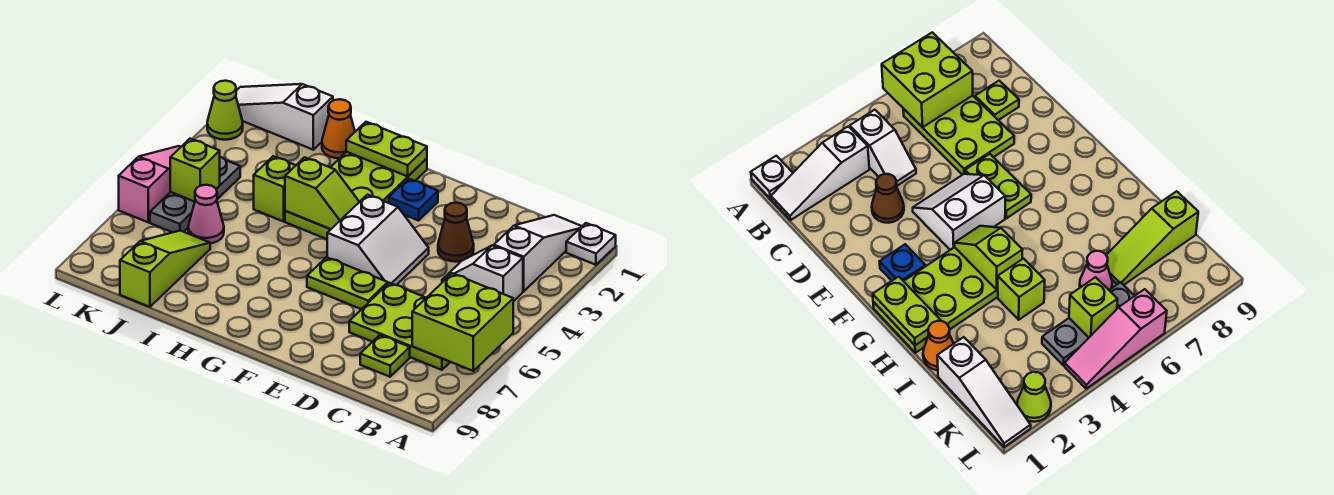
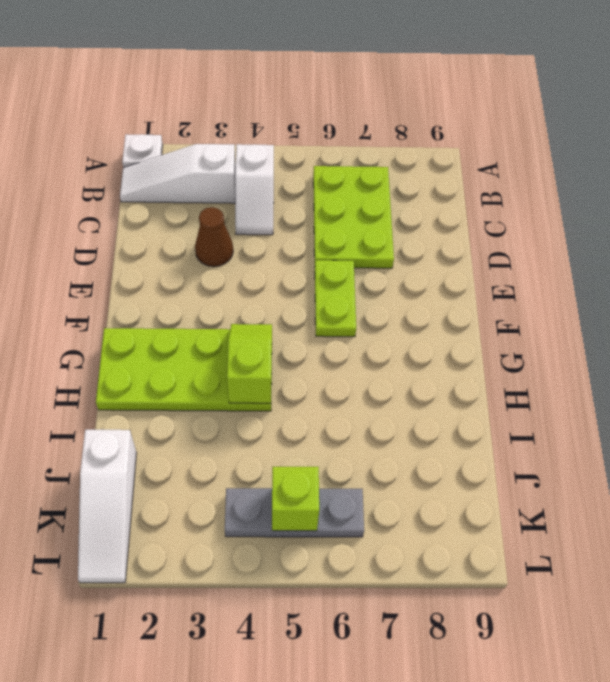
none -> lime 1x1 plate [360,335,410,377]
none -> white 2x2 slope [327,195,429,285]
none -> blue 1x1 plate [389,179,438,221]

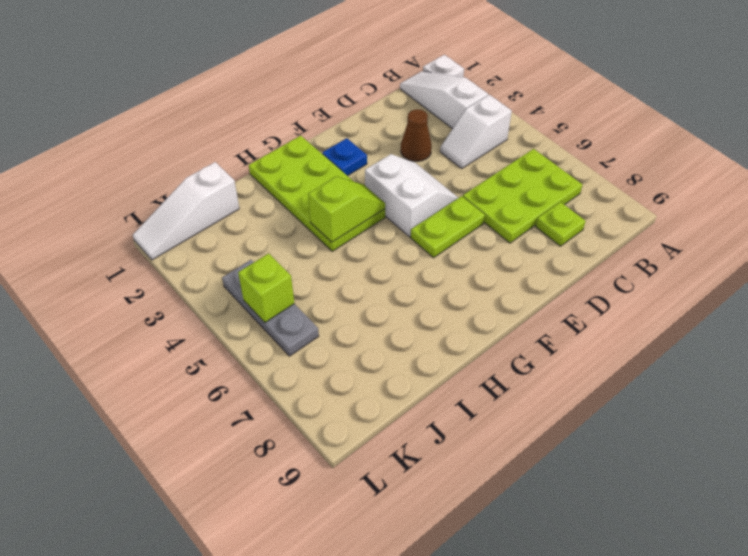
none -> orange 1x1 cone [322,99,355,158]
none -> lime 1x1 brick [254,156,296,221]
none -> pink 1x1 cone [188,185,224,243]

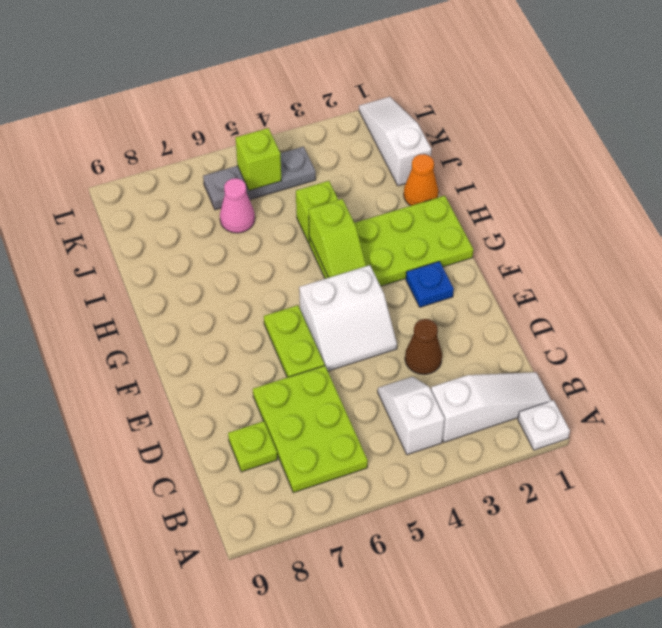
none -> lime 1x3 slope [120,231,210,307]
none -> lime 1x1 cone [207,81,243,140]
none -> pink 1x3 slope [119,146,180,222]

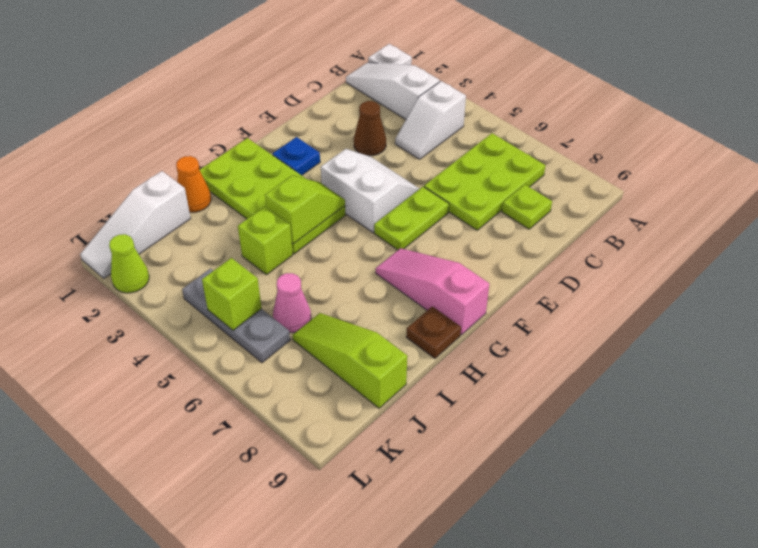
pink 1x3 slope [376,248,489,335] -> pink 1x3 slope moved to [119,146,180,222]
brown 1x1 plate [406,306,461,358] -> none
none -> lime 2x2 brick [412,273,513,371]
none -> lime 1x2 plate [346,122,427,176]

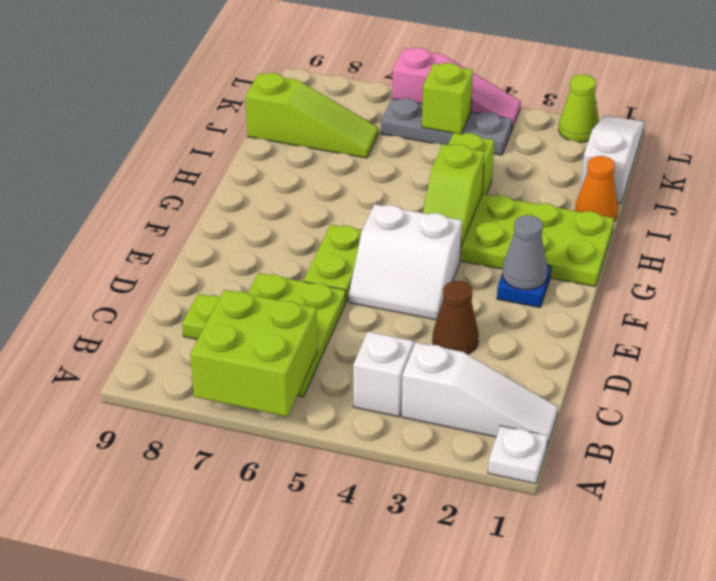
grey 1x1 cone [502,215,547,290] -> none
none -> pink 1x1 cone [188,185,224,243]
none -> lime 1x2 plate [346,122,427,176]

